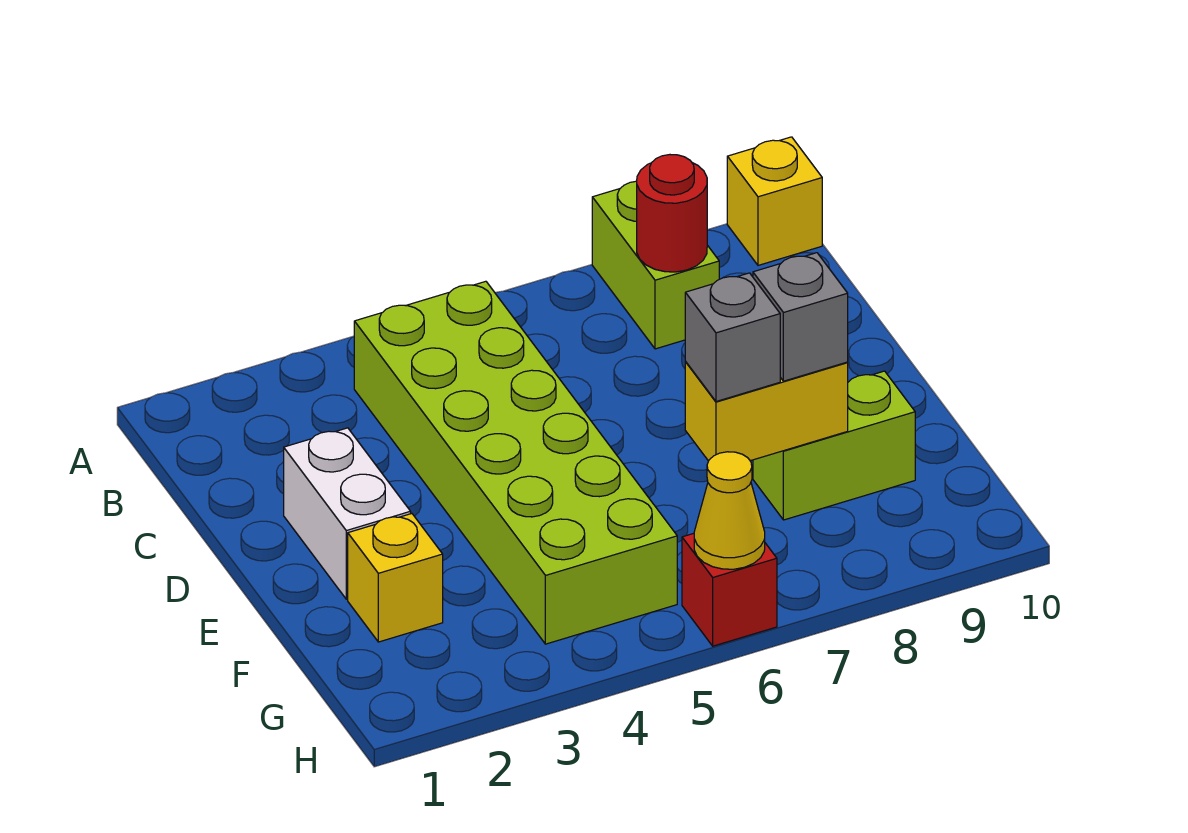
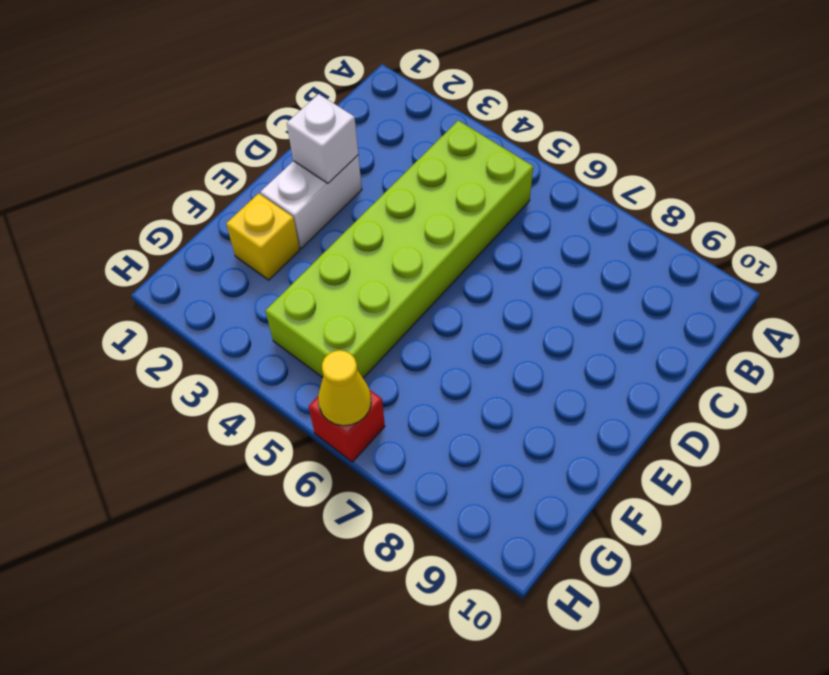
white 1x1 brick [287,94,358,183] -> none
none -> lime 1x2 brick [592,181,719,349]
none -> yellow 1x1 brick [727,137,822,265]
none -> lime 1x2 brick [753,371,915,520]

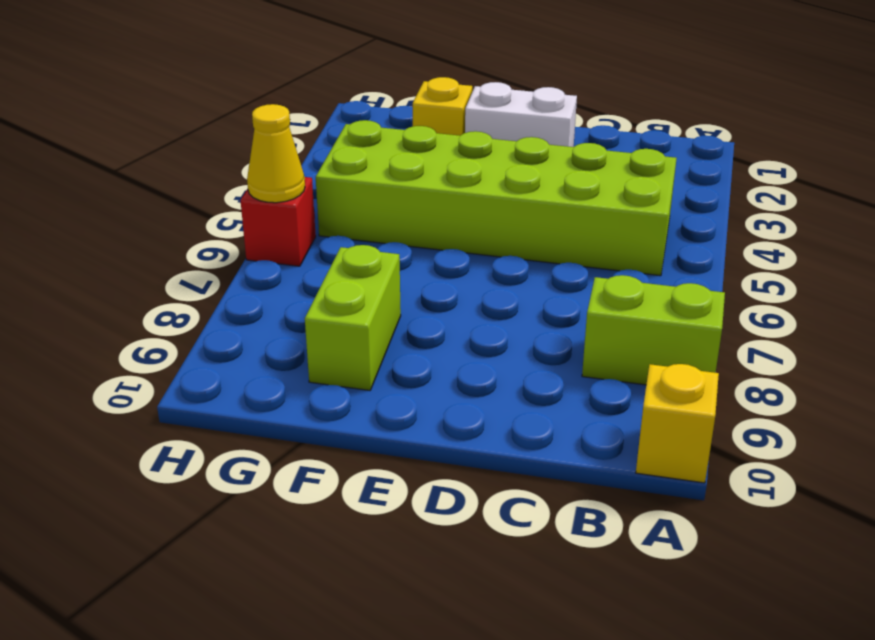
none -> red 1x1 round brick [637,155,707,272]
none -> yellow 1x2 brick [685,362,848,461]
none -> grey 1x1 brick [685,273,780,401]

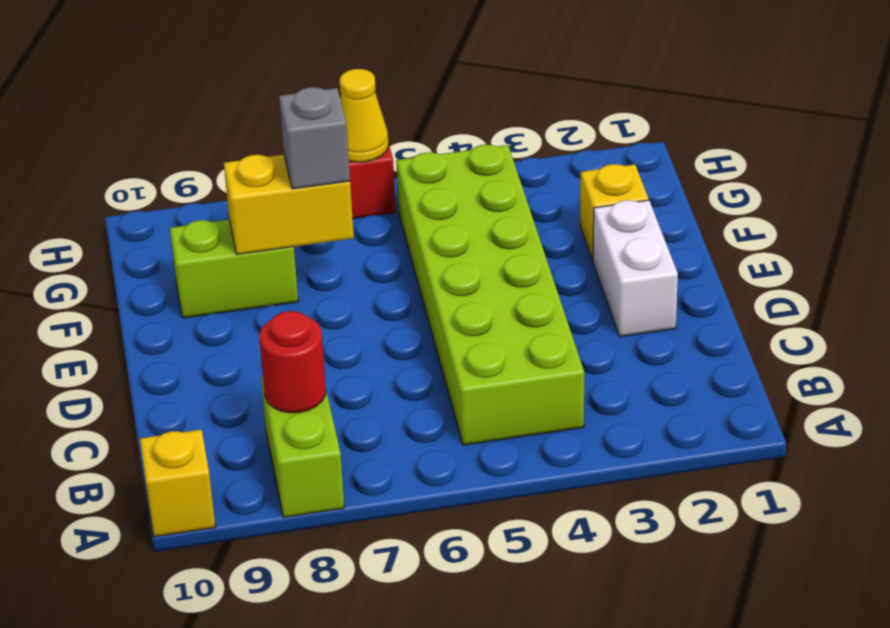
none -> grey 1x1 brick [753,253,848,381]

